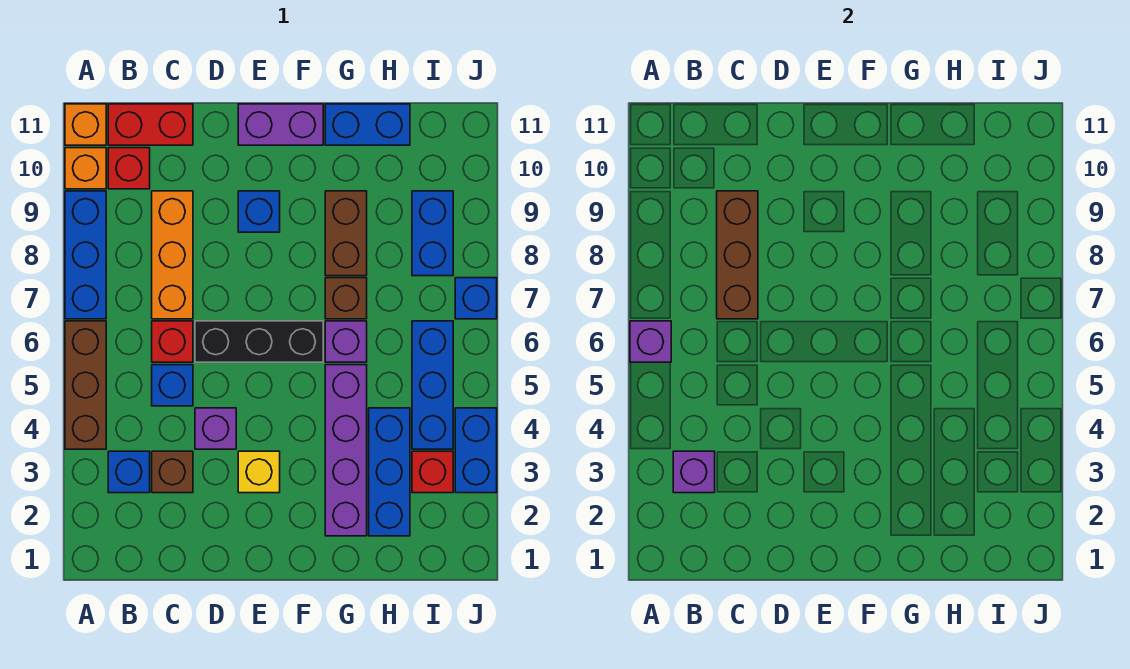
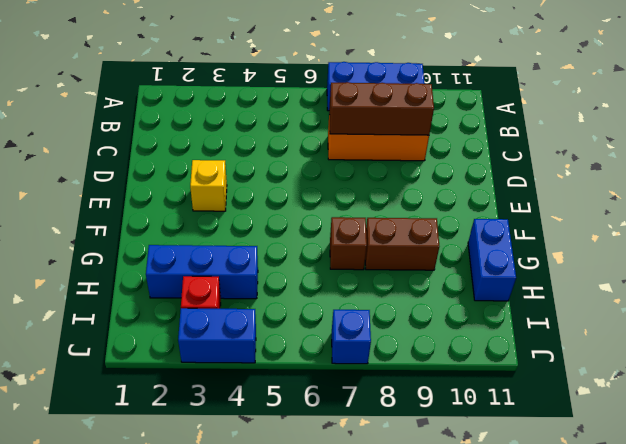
none -> brown 1x3 brick [65,321,106,449]
none -> orange 1x1 brick [65,148,106,189]
none -> orange 1x1 brick [65,104,106,145]
none -> blue 1x1 brick [108,451,150,493]

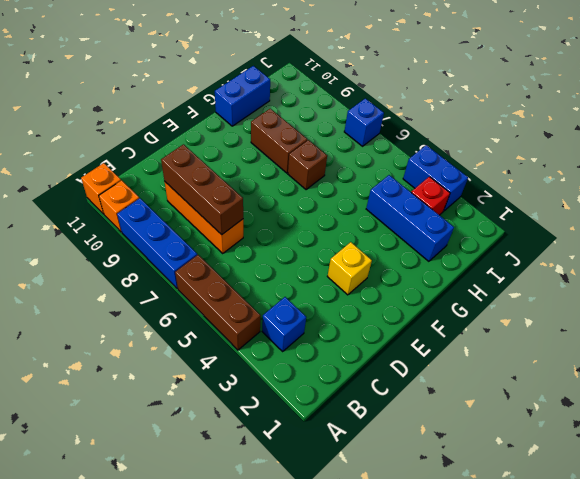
none -> red 1x1 brick [108,148,150,189]
none -> red 1x2 brick [108,104,193,145]
none -> brown 1x1 brick [152,451,193,493]
none -> blue 1x1 brick [152,365,193,406]

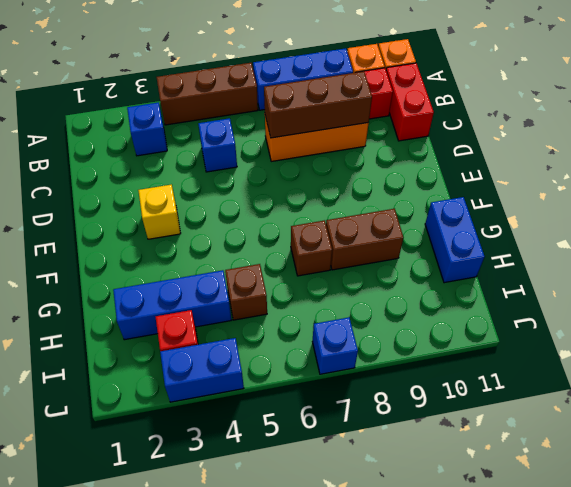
brown 1x1 brick [225,264,267,320] -> brown 1x1 brick moved to [152,451,193,493]
none -> red 1x1 brick [152,321,193,362]
none -> purple 1x1 brick [195,408,236,449]
none -> black 1x3 brick [195,321,323,362]
none -> blue 1x1 brick [238,191,280,232]

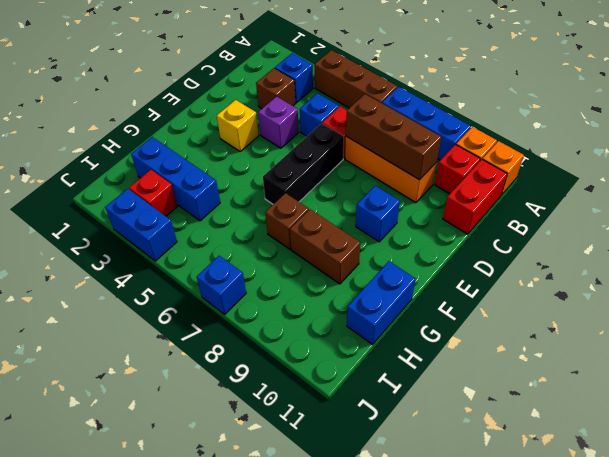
none -> purple 1x2 brick [238,104,323,145]
none -> purple 1x4 brick [325,365,367,536]
none -> purple 1x1 brick [325,321,367,362]
none -> blue 1x3 brick [412,321,453,449]

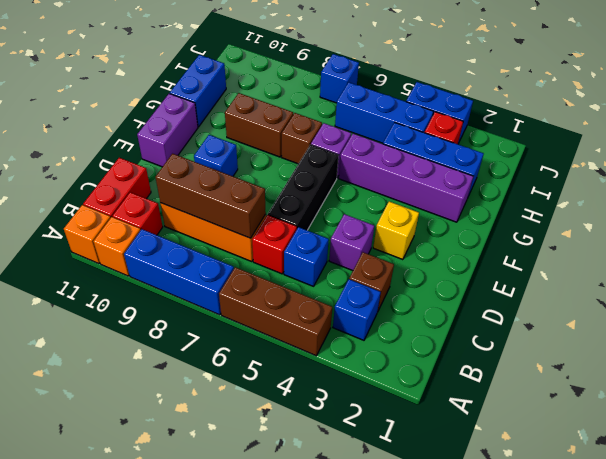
none -> blue 1x2 brick [412,191,453,276]
none -> purple 1x1 brick [630,321,671,362]
none -> purple 1x1 brick [673,451,715,493]

